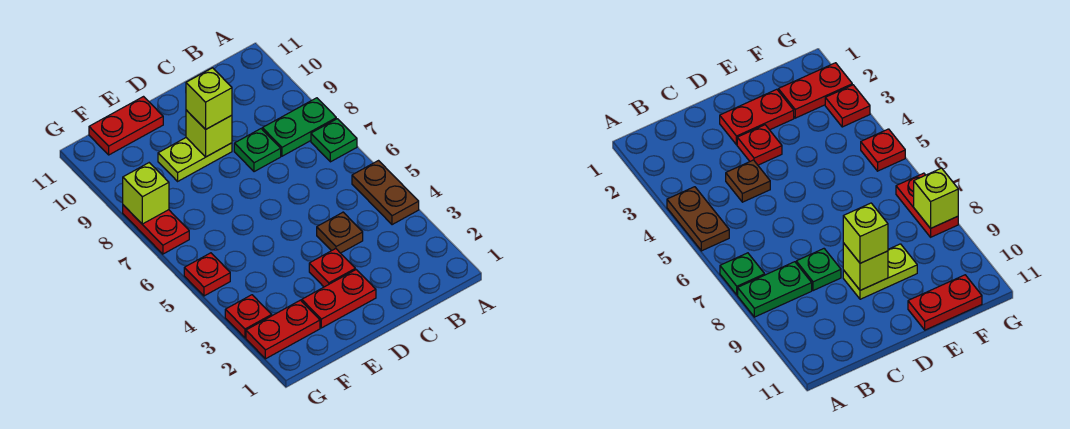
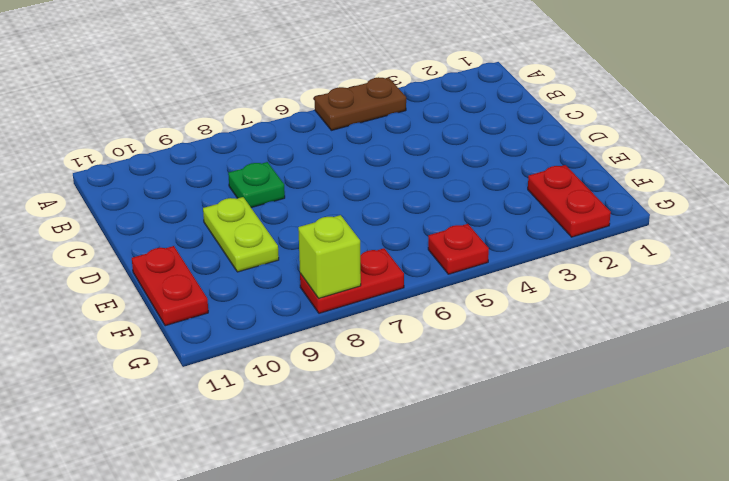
none -> green 1x1 plate [311,119,357,162]
none -> green 1x2 plate [262,98,336,156]
none -> brown 1x1 plate [317,212,363,253]

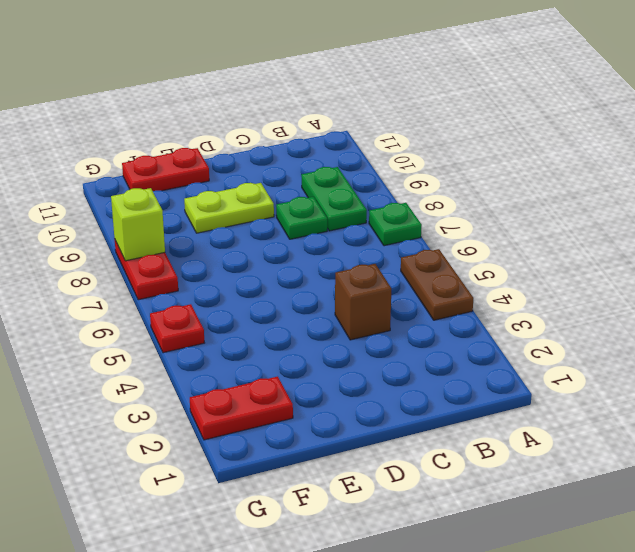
green 1x2 plate [301,167,367,231] -> green 1x2 plate turned to [262,98,336,156]
brown 1x1 brick [335,264,391,340] -> brown 1x1 plate [317,212,363,253]
none -> red 1x2 plate [302,270,376,328]
none -> red 1x1 plate [309,249,355,287]
none -> red 1x1 plate [225,295,272,338]

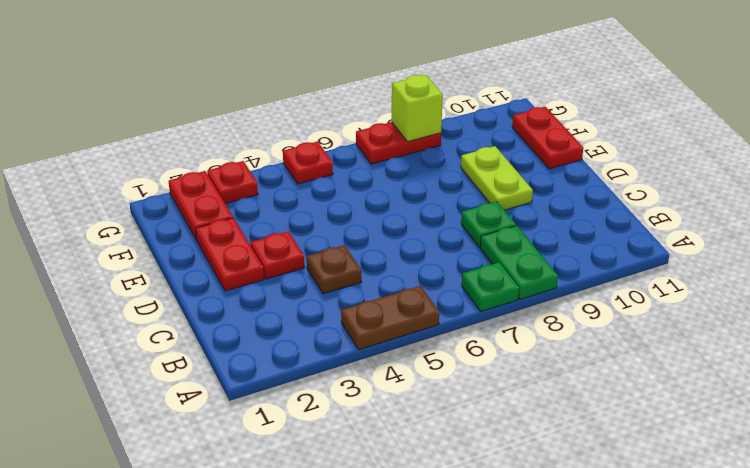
none -> lime 1x1 brick [186,110,232,157]
none -> lime 1x1 brick [186,68,232,130]

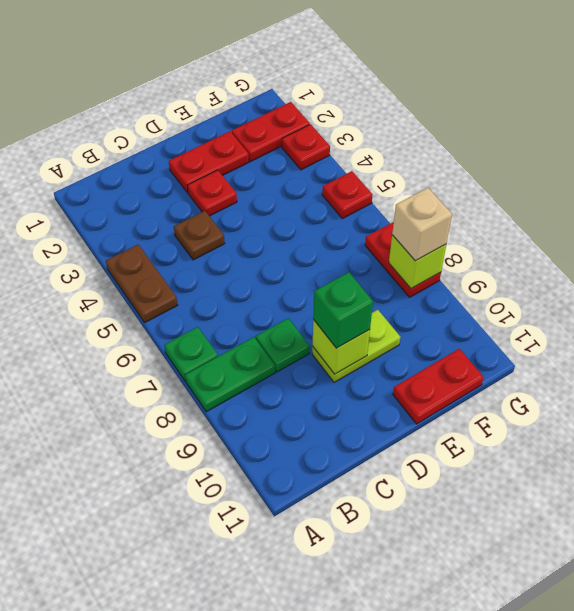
green 1x1 brick [313,272,373,348] -> lime 1x1 brick [186,68,232,130]
tan 1x1 brick [392,188,452,261] -> none

